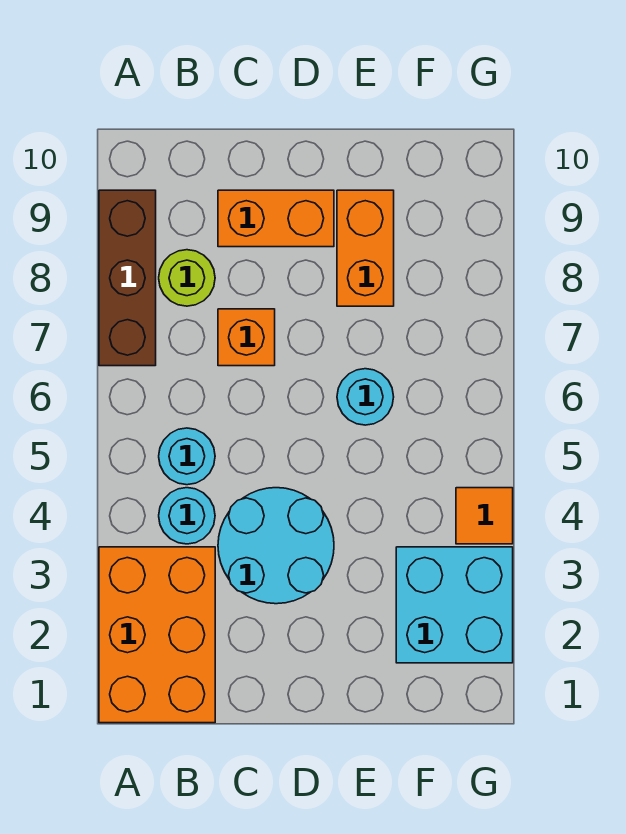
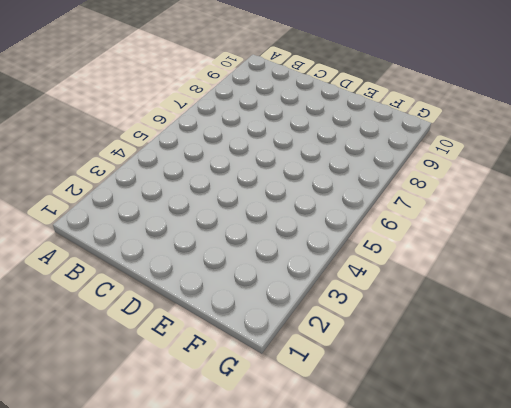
none -> orange 2x3 brick [99,547,215,723]
none -> brown 1x3 brick [99,190,156,366]
none -> cyan 1x1 round brick [159,488,215,544]

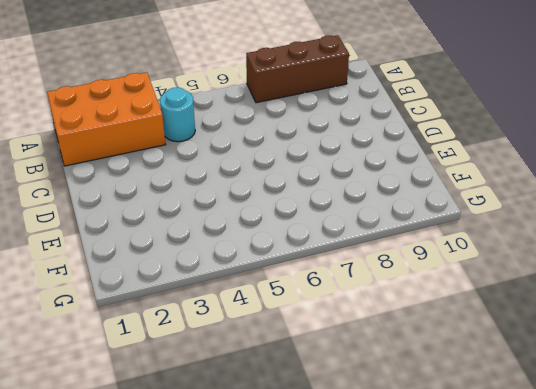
none -> cyan 1x1 round brick [159,428,215,485]
none -> lime 1x1 round brick [159,250,215,306]
none -> cyan 2x2 round brick [218,488,334,604]

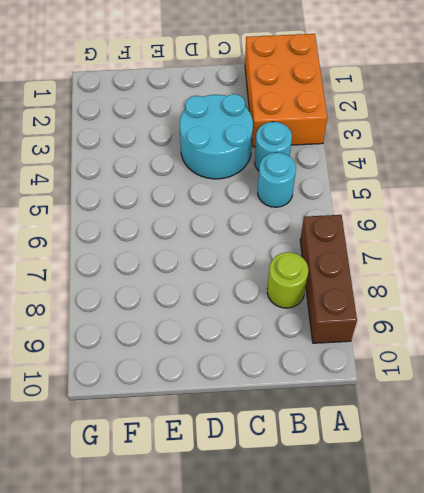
none -> orange 1x1 brick [218,309,275,366]
none -> orange 1x2 brick [218,190,334,247]
none -> cyan 1x1 round brick [337,369,394,425]

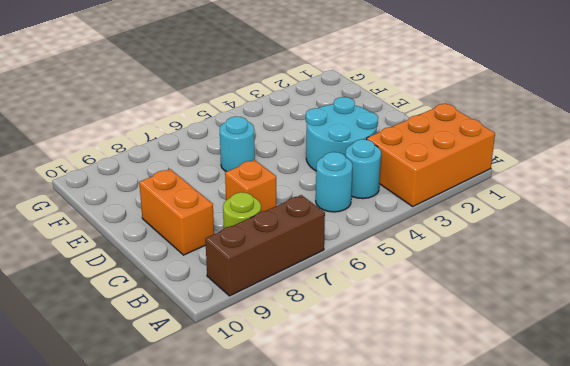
none -> orange 1x2 brick [337,190,394,306]
none -> cyan 2x2 brick [396,547,513,663]
none -> orange 1x1 tile [456,488,513,544]

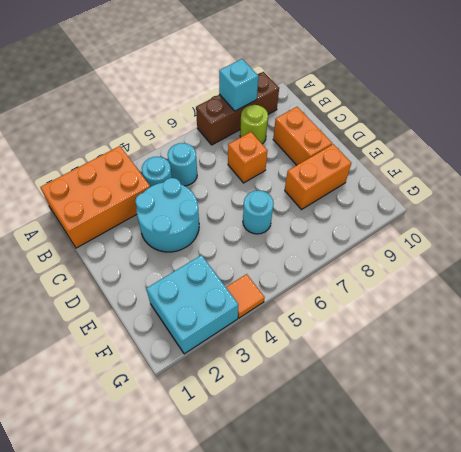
cyan 1x1 brick [219,59,258,111] -> none

